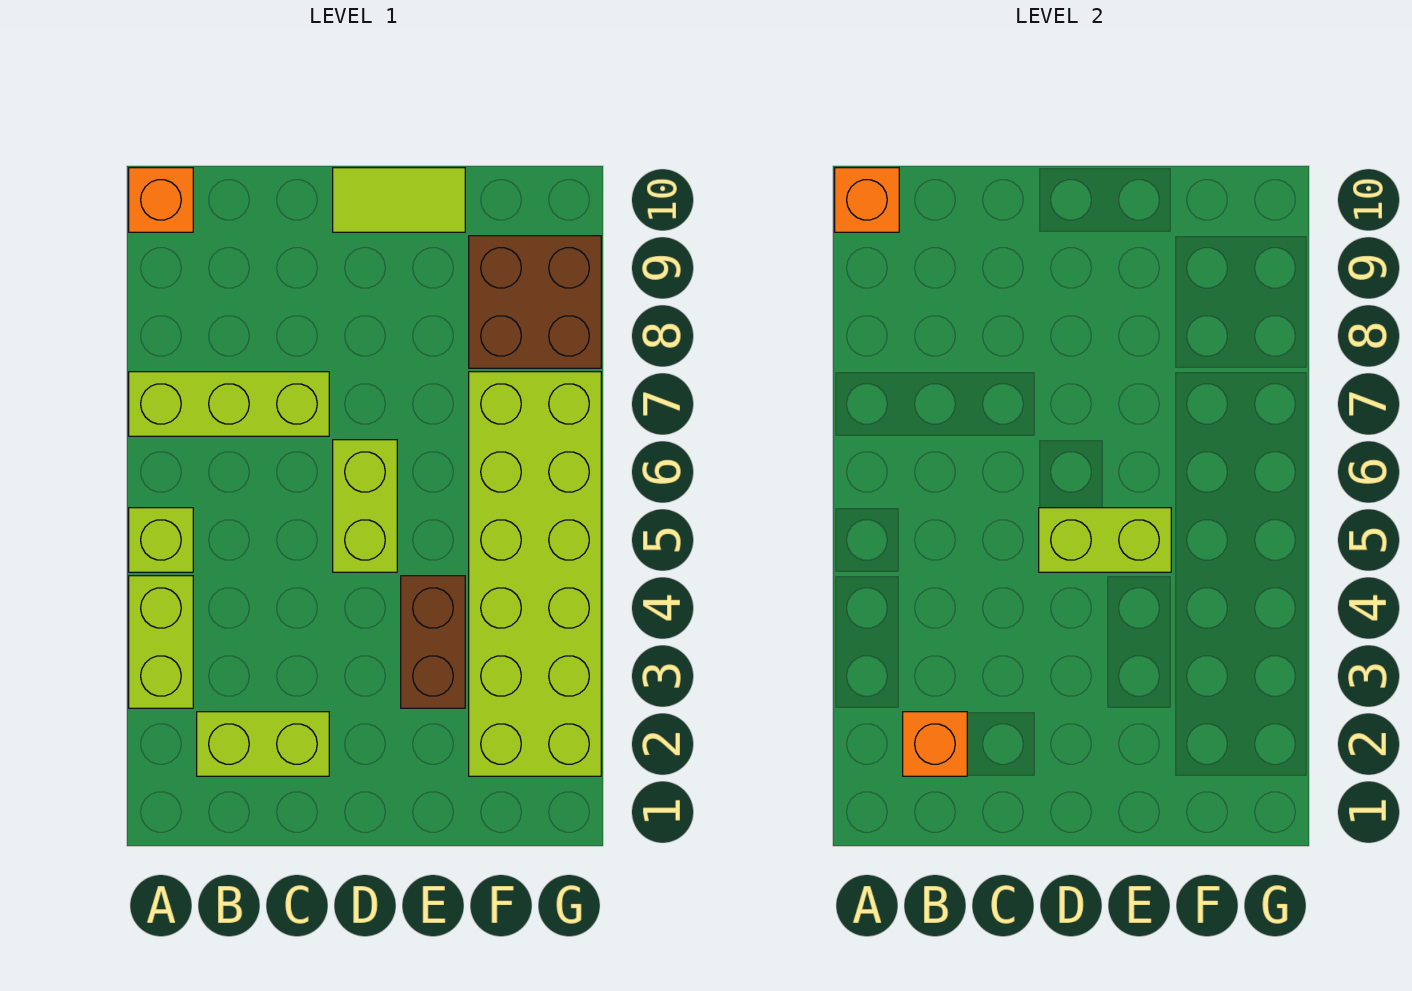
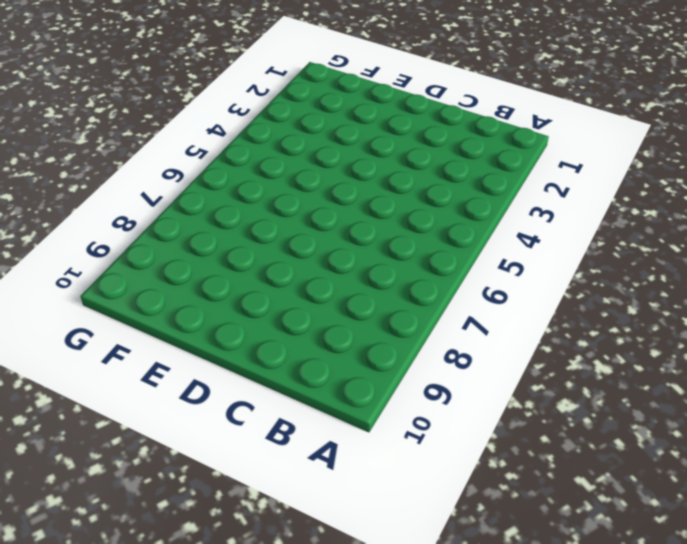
none -> lime 1x2 brick [129,576,193,708]
none -> lime 1x1 brick [129,508,193,572]
none -> lime 1x3 brick [129,372,329,436]

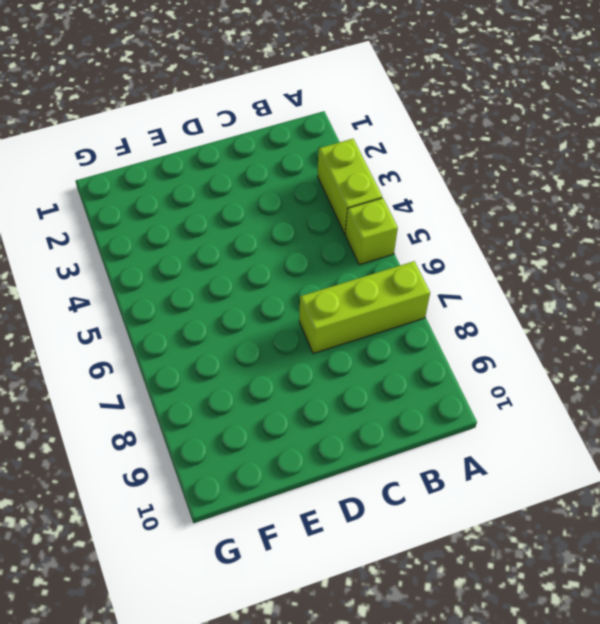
none -> orange 1x1 brick [129,168,193,232]
none -> lime 1x2 brick [197,712,329,776]
none -> lime 1x2 brick [333,440,397,572]

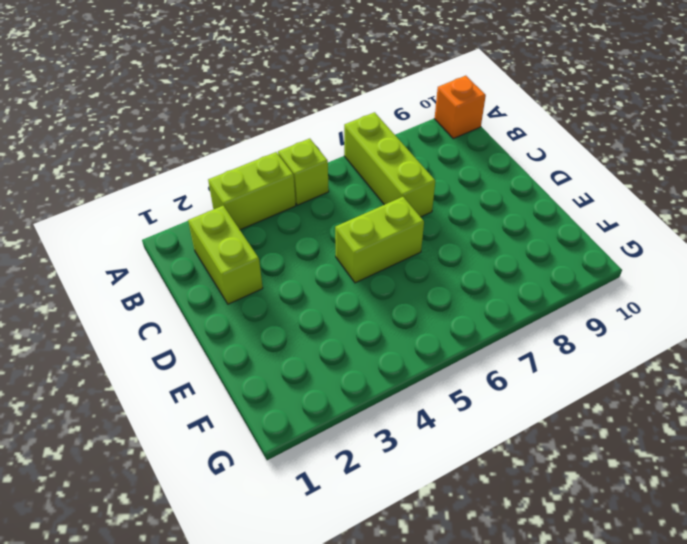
none -> lime 1x2 tile [333,168,465,232]
none -> brown 1x2 brick [401,576,465,708]
none -> lime 2x6 brick [469,372,601,776]

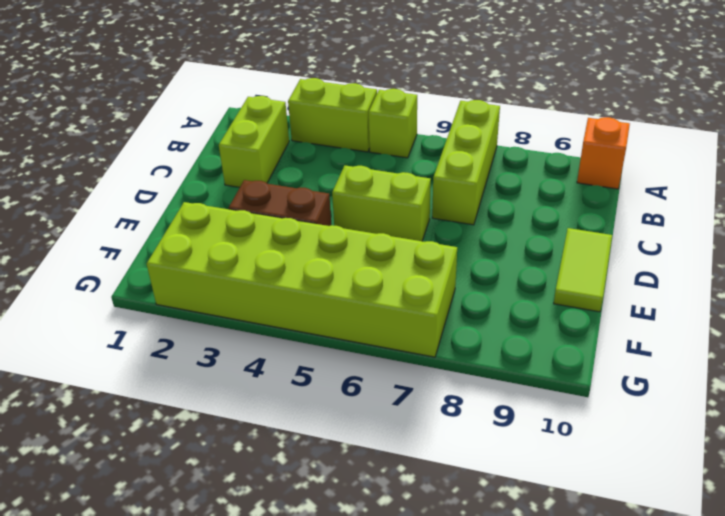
none -> brown 2x2 brick [469,236,601,368]
none -> orange 1x1 brick [835,168,899,232]
none -> orange 1x1 brick [903,712,967,776]

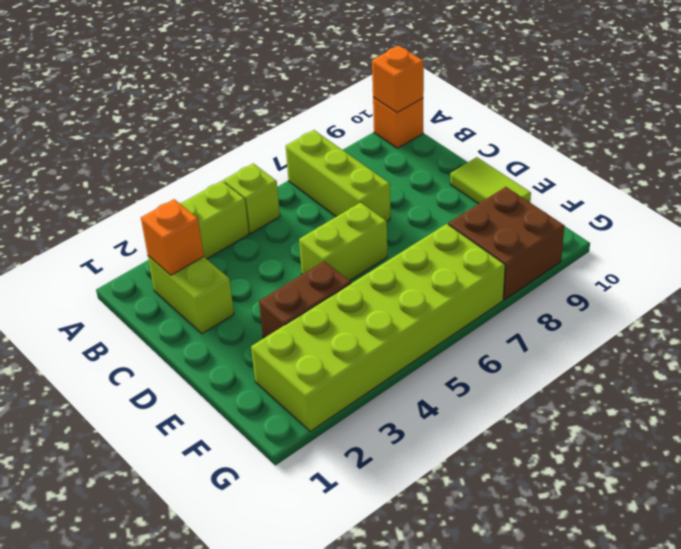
none -> lime 1x2 brick [1039,508,1171,572]

